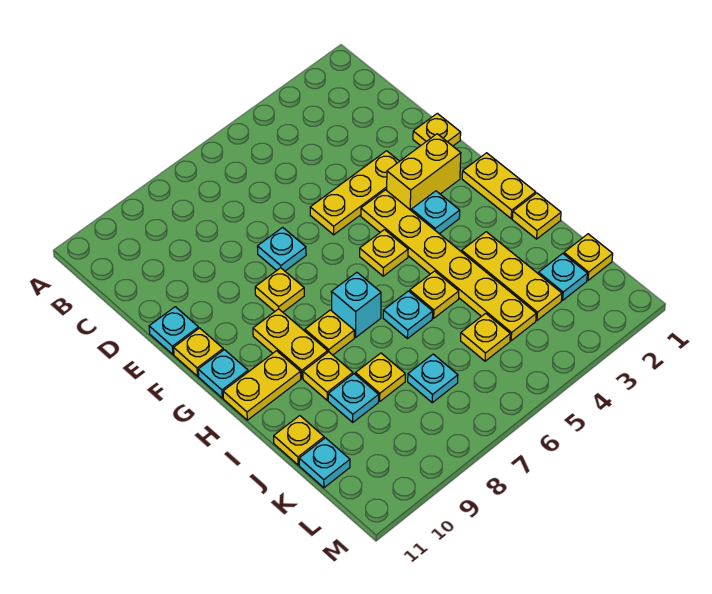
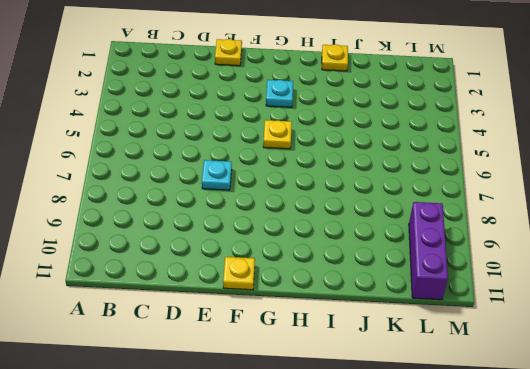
purple 1x3 brick [409,202,448,300] -> none
none -> yellow 1x3 plate [310,151,399,235]
none -> cyan 1x1 plate [149,307,199,354]
none -> yellow 1x2 brick [387,134,461,210]

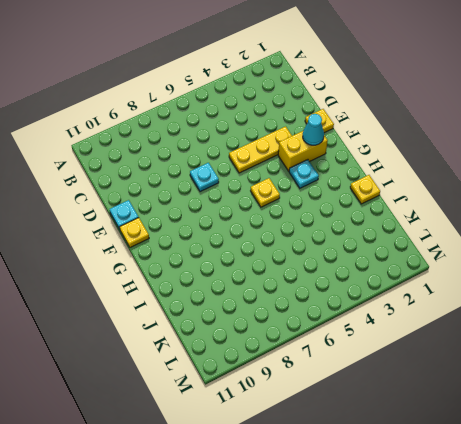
cyan 1x1 cone [303,114,324,145] -> none
none -> yellow 1x6 plate [361,190,536,341]
none -> yellow 1x1 plate [255,268,304,312]
none -> yellow 1x2 plate [462,153,536,218]

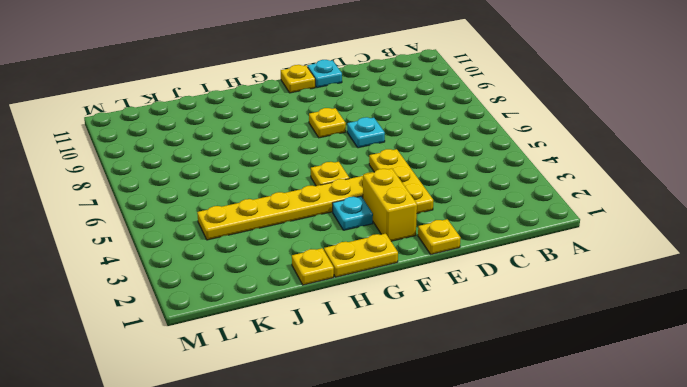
none -> yellow 1x2 plate [253,309,328,378]
none -> cyan 1x1 plate [198,350,248,398]
none -> cyan 1x1 brick [331,272,381,337]

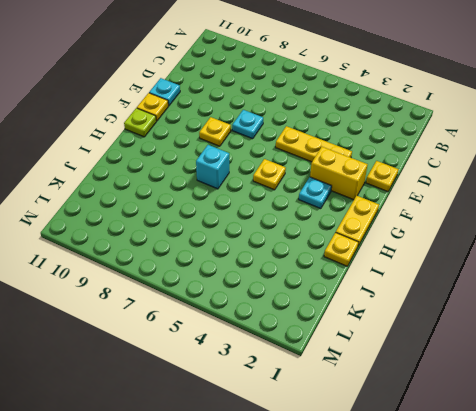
lime 1x1 plate [124,108,156,137] -> cyan 1x1 plate [198,350,248,398]
none -> yellow 1x6 plate [361,190,536,341]
none -> yellow 1x2 plate [253,309,328,378]
none -> yellow 1x1 plate [305,310,354,355]

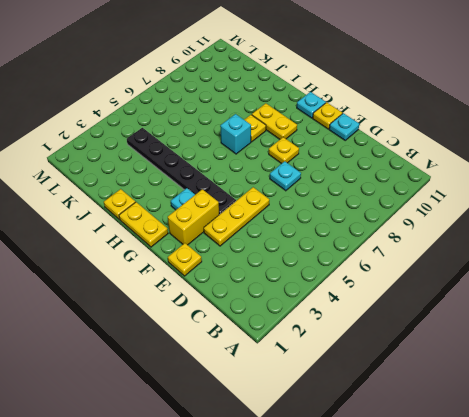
black 1x6 plate [127,128,236,215] -> yellow 1x6 plate [361,190,536,341]
none -> yellow 1x1 plate [360,230,408,276]
none -> yellow 1x2 plate [223,351,301,420]
none -> yellow 1x3 plate [462,232,562,320]

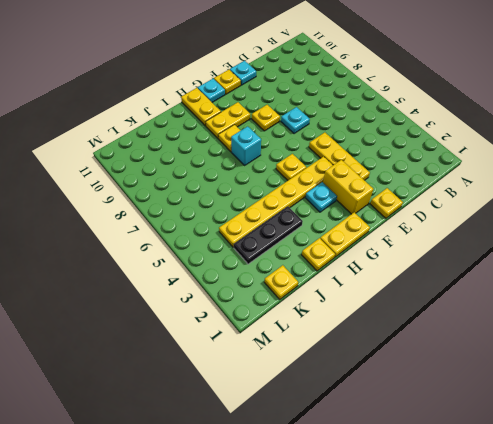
black 1x3 plate [234,206,303,264] -> yellow 1x3 plate [462,232,562,320]
none -> yellow 1x1 plate [410,271,459,318]
none -> cyan 1x1 plate [383,291,433,339]
none -> yellow 1x1 plate [303,352,353,400]

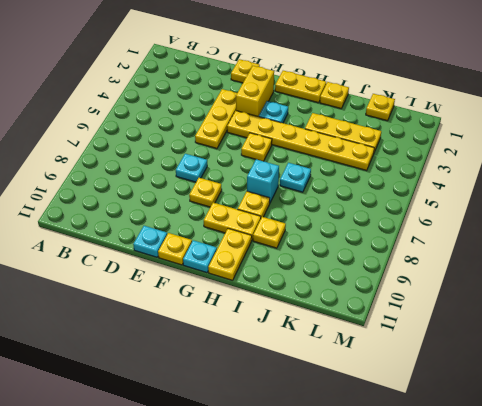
none -> yellow 1x1 plate [410,271,459,318]
none -> yellow 1x1 plate [355,353,405,401]
none -> cyan 1x1 plate [328,374,379,422]

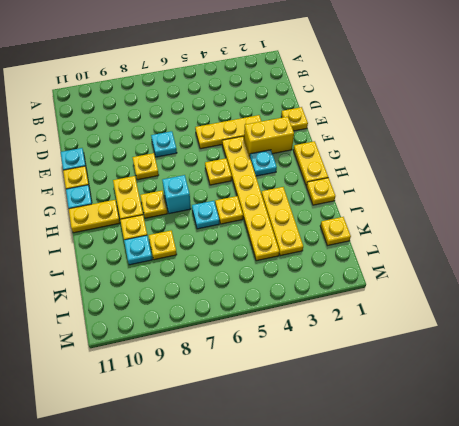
none -> yellow 1x1 plate [274,416,324,465]
none -> cyan 1x1 plate [538,254,587,300]
none -> yellow 1x1 plate [461,313,510,361]

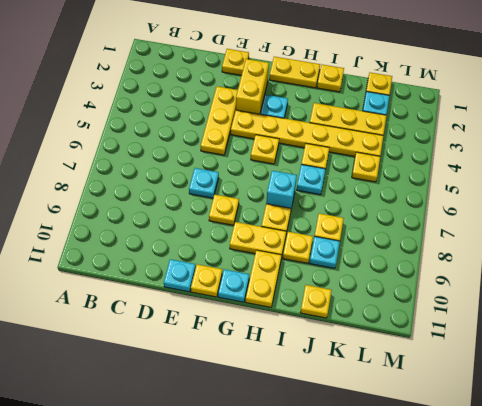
none -> cyan 1x1 plate [408,354,458,403]
none -> cyan 1x1 plate [299,438,350,488]

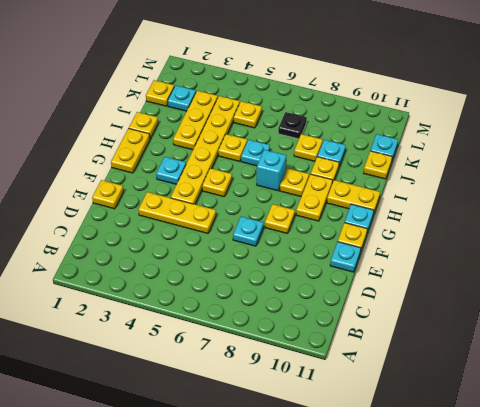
black 1x1 plate [278,112,307,139] -> cyan 1x1 plate [408,354,458,403]
none -> yellow 1x2 brick [387,134,461,210]

